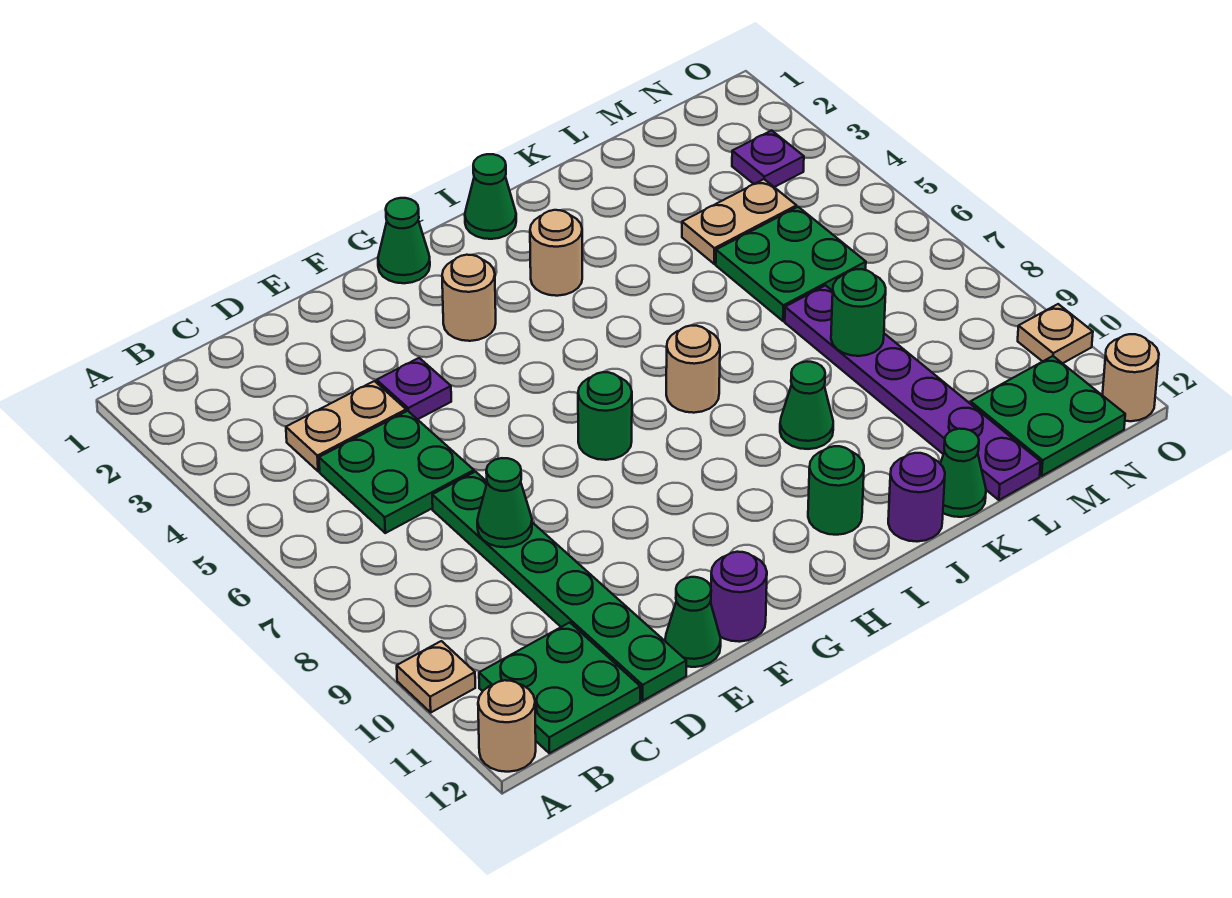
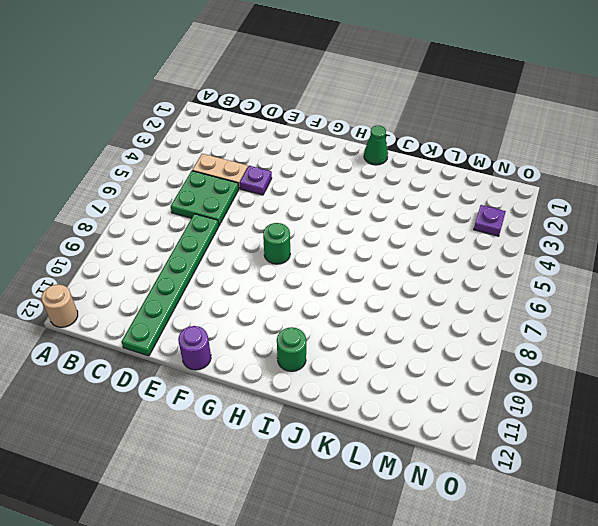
none -> tan 1x1 plate [397,641,475,712]
none -> green 2x2 plate [479,623,640,753]
none -> green 1x1 cone [665,577,721,667]

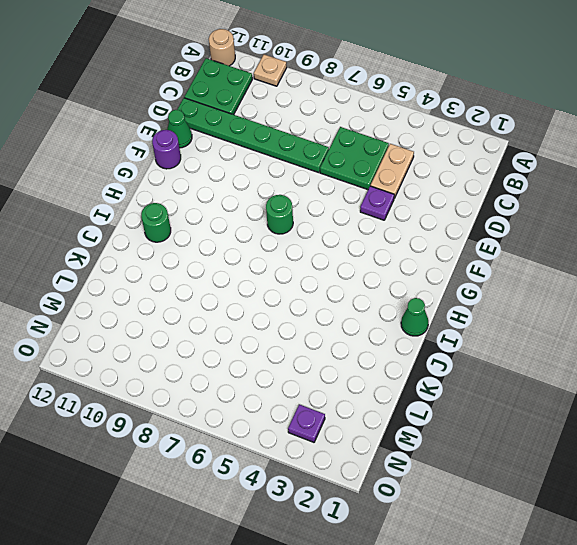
none -> green 1x1 cone [378,198,430,283]
none -> tan 1x1 round brick [442,255,496,341]
none -> tan 1x1 round brick [530,210,582,296]

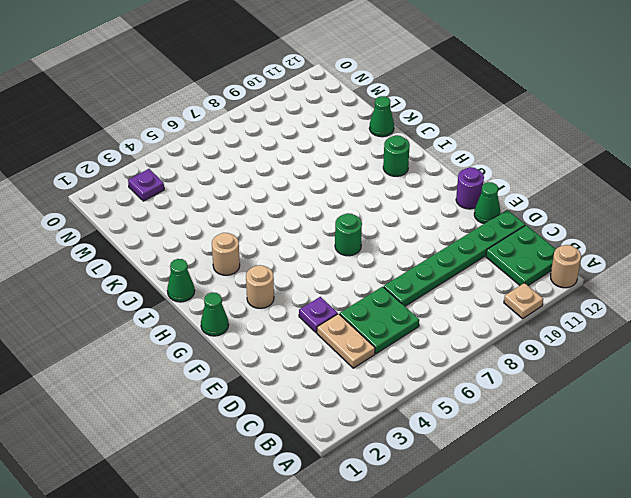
none -> tan 1x1 round brick [666,326,720,413]
none -> green 1x1 cone [780,362,833,449]
none -> purple 1x1 round brick [888,453,945,542]

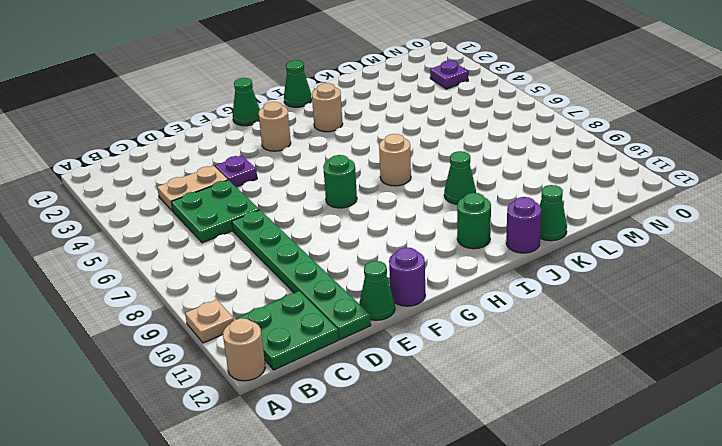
none -> tan 1x2 plate [682,179,797,264]
none -> green 2x2 plate [716,207,866,321]
none -> purple 1x6 plate [785,285,1041,500]

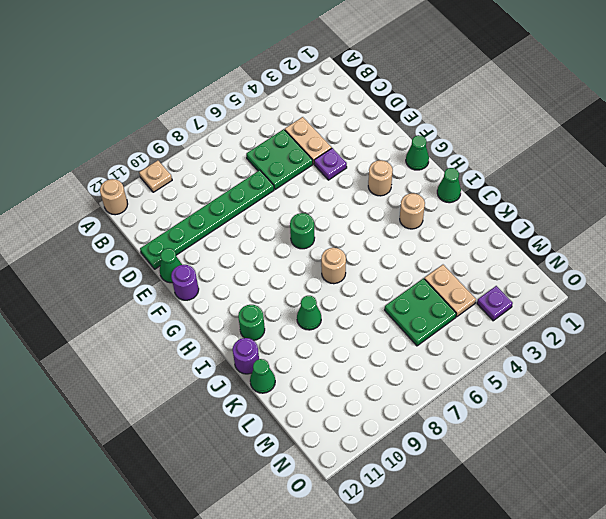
none -> green 2x2 plate [479,623,640,753]
none -> purple 1x6 plate [785,285,1041,500]
none -> green 2x2 plate [970,356,1125,476]

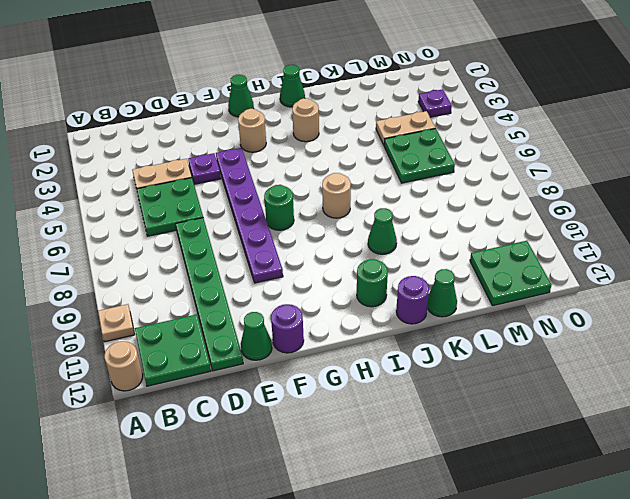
purple 1x6 plate [216,148,283,283] -> purple 1x6 plate moved to [785,285,1041,500]
none -> tan 1x1 plate [1018,304,1093,363]
none -> tan 1x1 round brick [1102,334,1159,421]
none -> green 1x1 cone [477,458,532,547]

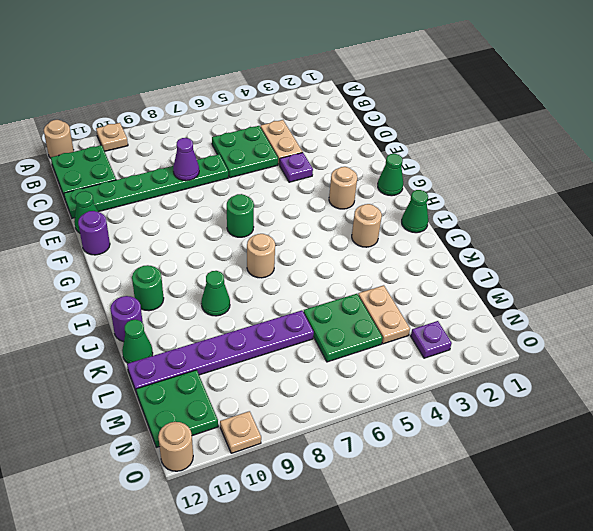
purple 1x1 cone [173,138,199,181] -> green 1x1 cone [477,458,532,547]
none -> green 1x1 round brick [831,269,886,356]

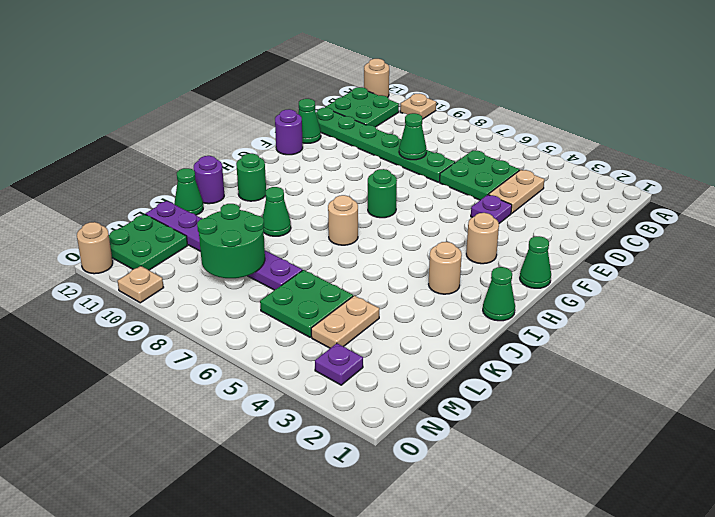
green 2x2 round brick [197,204,265,278] -> green 1x1 round brick [831,269,886,356]

